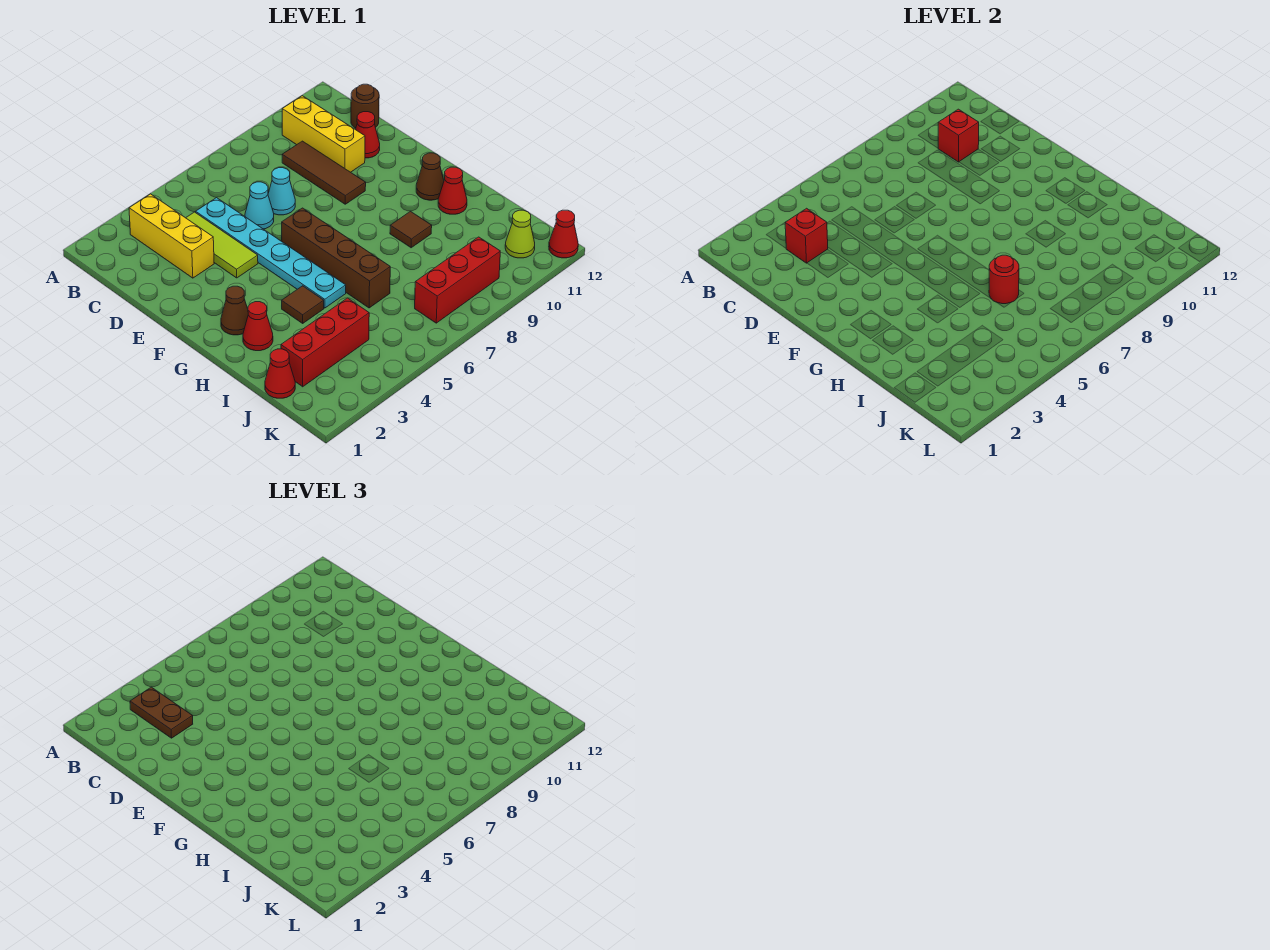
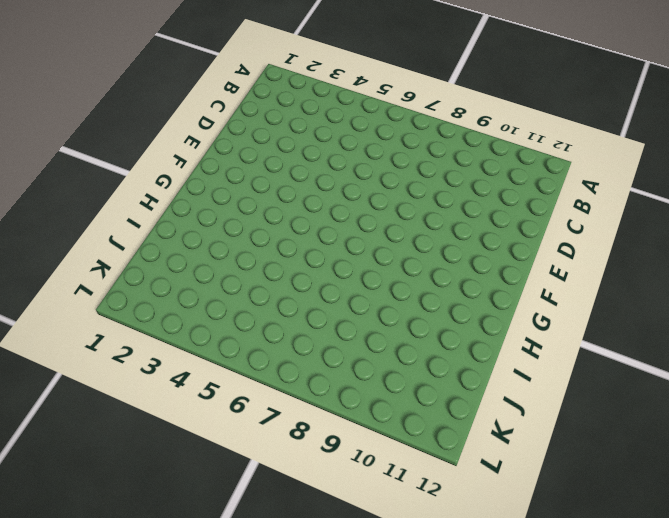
none -> yellow 1x3 brick [129,194,214,278]
none -> yellow 1x3 brick [282,96,365,172]
none -> lime 1x3 tile [186,212,258,278]

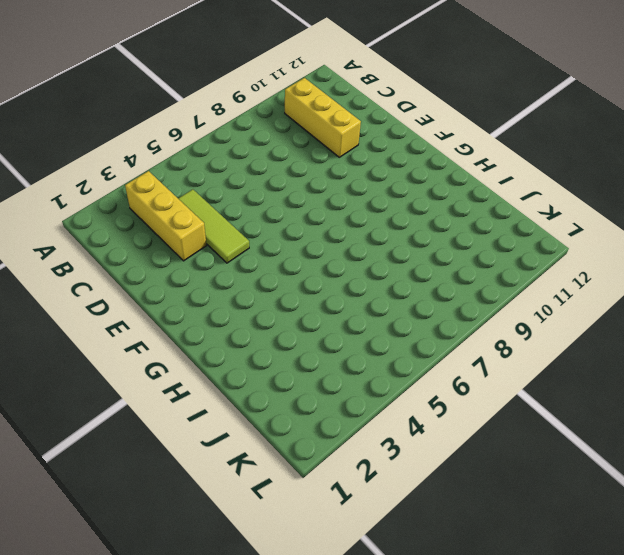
none -> cyan 1x6 plate [196,198,346,308]
none -> brown 1x3 tile [282,141,366,204]
none -> brown 1x1 round brick [351,84,379,128]

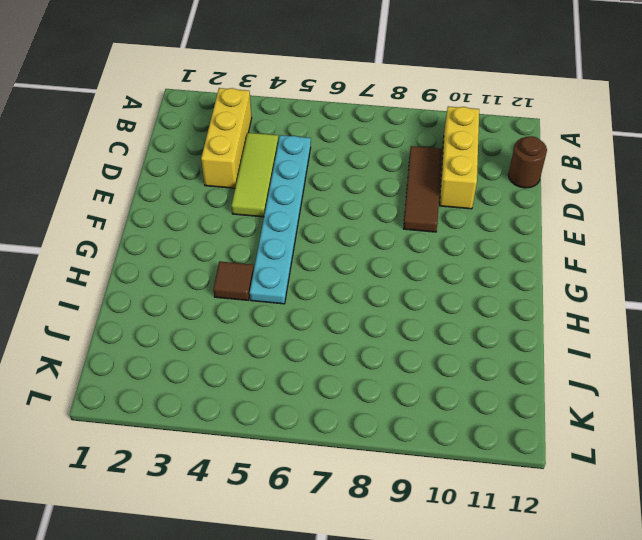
none -> cyan 1x1 cone [245,182,274,229]
none -> cyan 1x1 cone [268,168,295,215]
none -> red 1x1 cone [355,112,380,158]

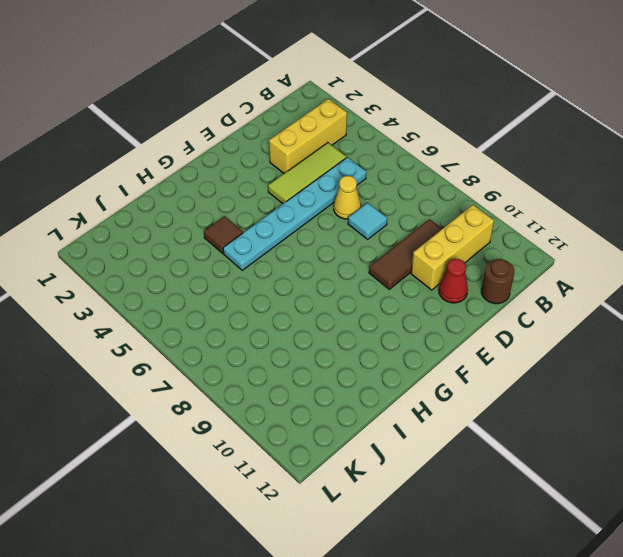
yellow 1x1 cone [334,176,361,219] -> cyan 1x1 cone [245,182,274,229]
cyan 1x1 tile [348,203,387,239] -> cyan 1x1 cone [268,168,295,215]
none -> brown 1x4 brick [282,208,390,308]
none -> brown 1x1 cone [221,286,248,335]
none -> brown 1x1 cone [416,153,444,200]

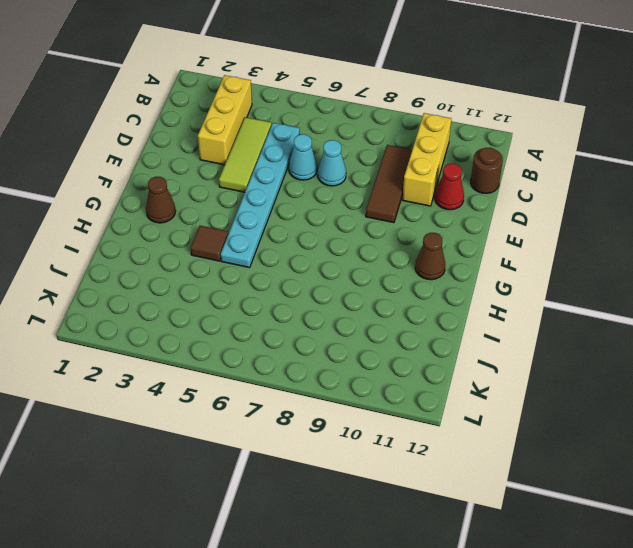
none -> brown 1x4 brick [282,208,390,308]
none -> red 1x1 cone [243,302,273,351]
none -> brown 1x1 tile [390,212,432,248]

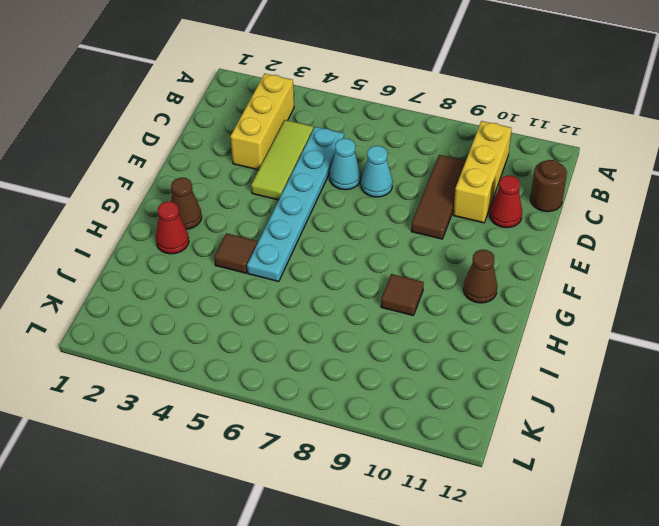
none -> brown 1x4 brick [282,208,390,308]
none -> red 1x1 cone [438,167,467,214]
none -> red 1x1 cone [265,349,295,398]

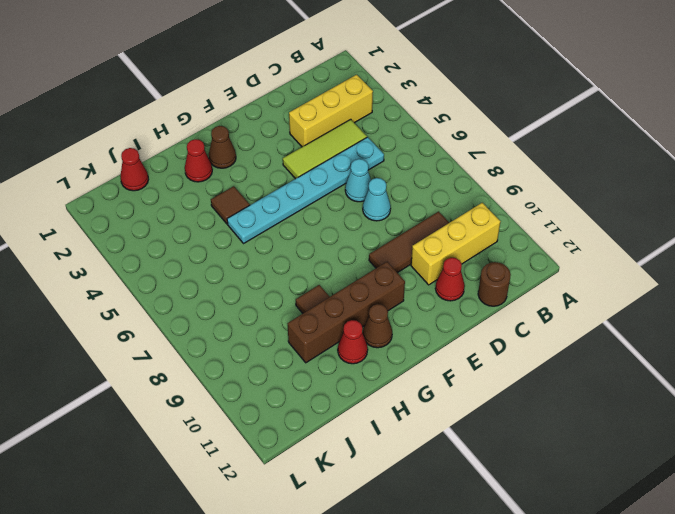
brown 1x4 brick [288,262,405,363] -> brown 1x4 brick moved to [282,208,390,308]
none -> red 1x3 brick [281,298,369,387]
none -> red 1x3 brick [415,237,500,323]
none -> lime 1x1 cone [505,210,535,258]

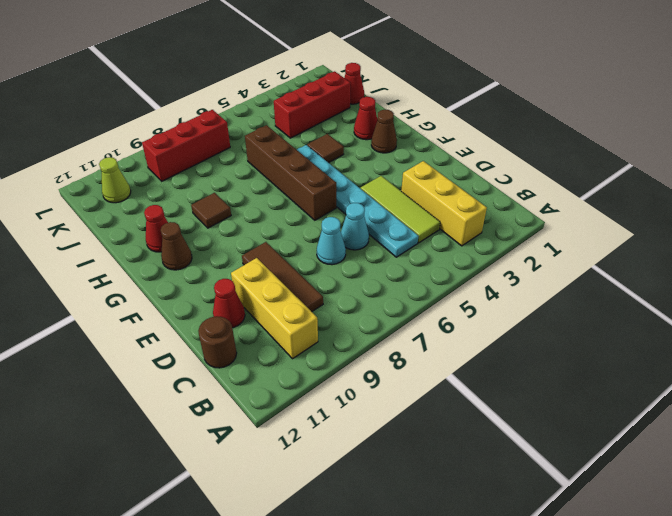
none -> red 1x1 cone [549,210,578,258]
none -> red 1x1 brick [785,208,828,263]
none -> red 1x1 brick [938,109,979,162]

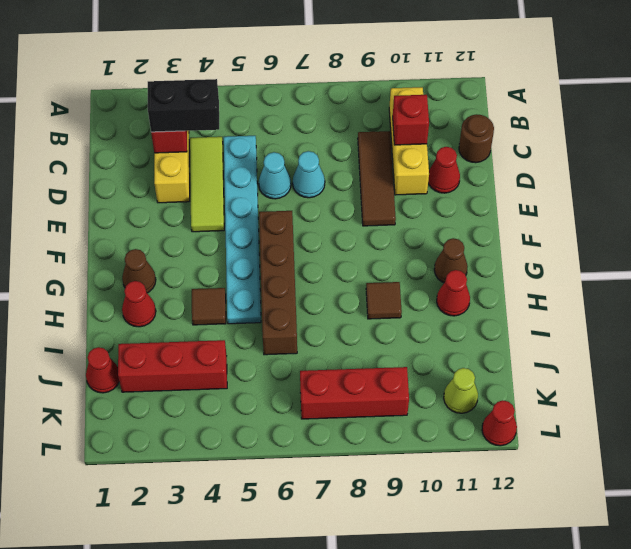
black 1x2 brick [148,79,219,132] -> brown 1x2 plate [130,687,193,738]
none -> red 1x1 round brick [989,255,1019,304]

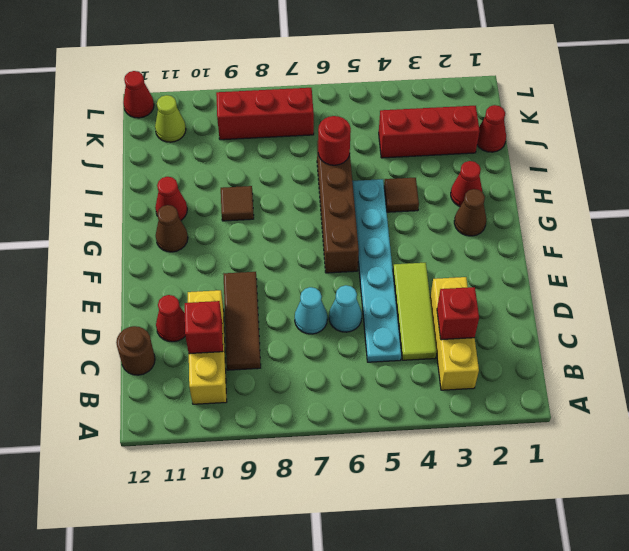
none -> brown 1x2 plate [130,687,193,738]

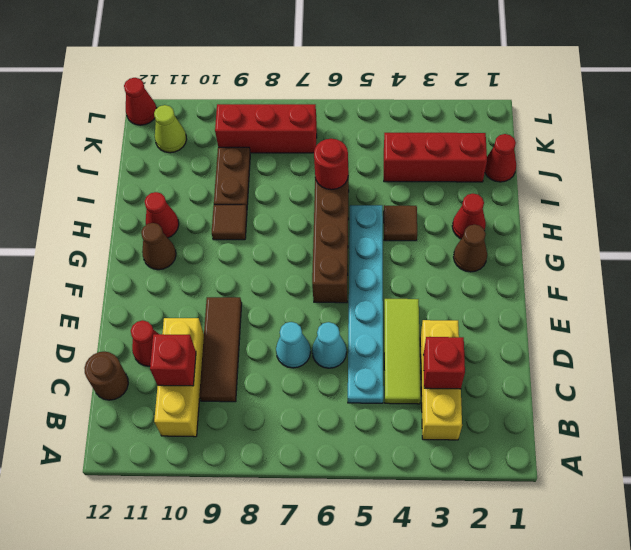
brown 1x2 plate [214,147,250,208] -> brown 1x2 plate moved to [130,687,193,738]

